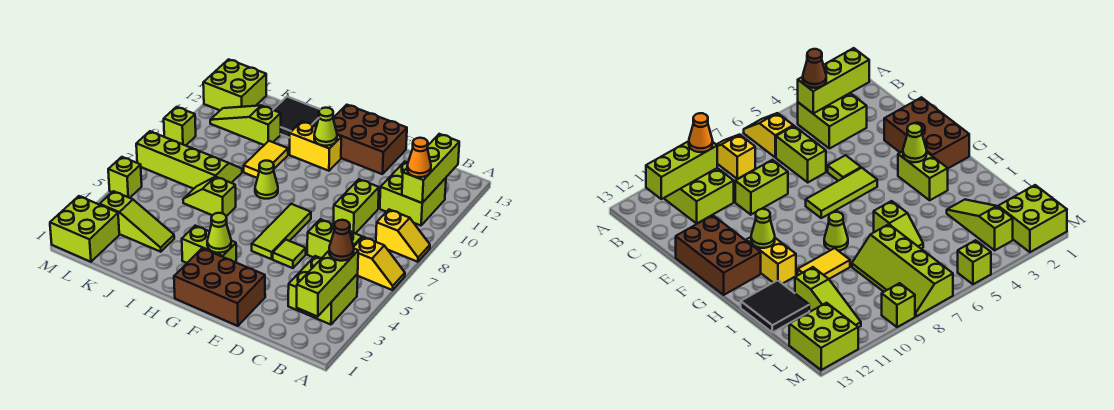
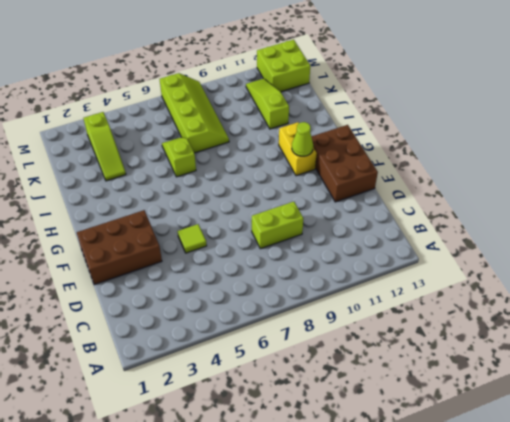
brown 2x3 brick [77,210,162,285] -> brown 2x3 brick turned to [174,248,265,326]
none -> yellow 1x2 slope [354,237,405,290]
none -> yellow 1x2 slope [376,210,430,262]
none -> lime 2x2 brick [288,256,358,325]

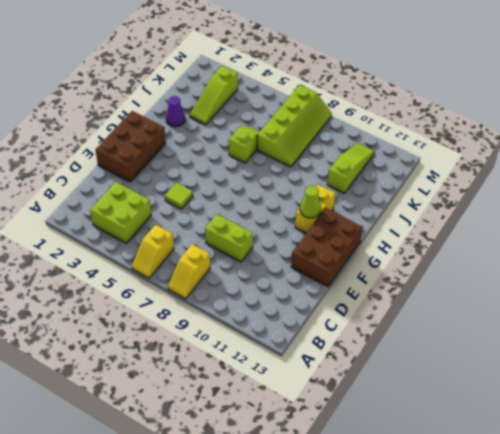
purple 1x1 cone [166,96,185,127] -> none
none -> lime 2x2 brick [380,162,446,226]
none -> lime 1x2 brick [307,219,362,258]
none -> lime 1x3 tile [252,204,311,259]

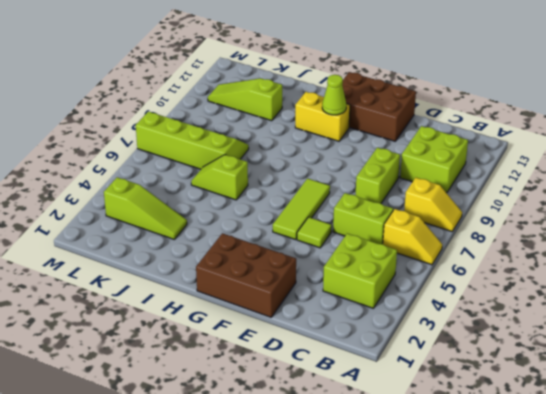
none -> lime 1x2 brick [182,226,236,263]
none -> lime 1x1 cone [255,161,278,199]
none -> yellow 1x2 tile [244,141,288,178]

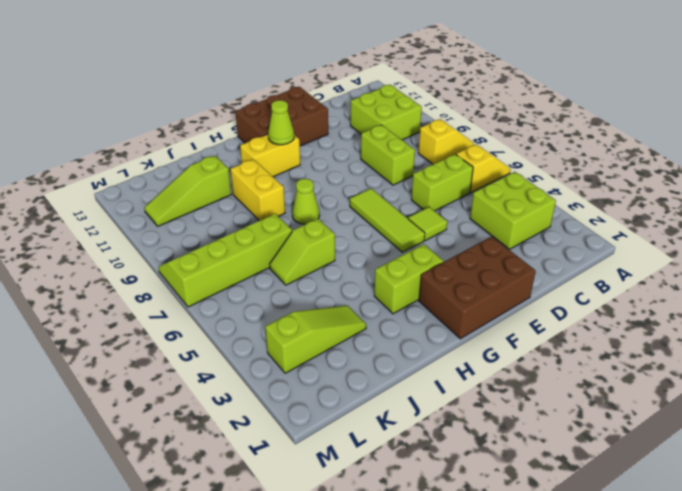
yellow 1x2 brick [231,159,285,221] -> yellow 1x2 tile [244,141,288,178]
none -> black 2x2 tile [273,97,320,138]
none -> lime 2x2 brick [50,196,119,262]
none -> lime 2x2 brick [203,59,266,110]

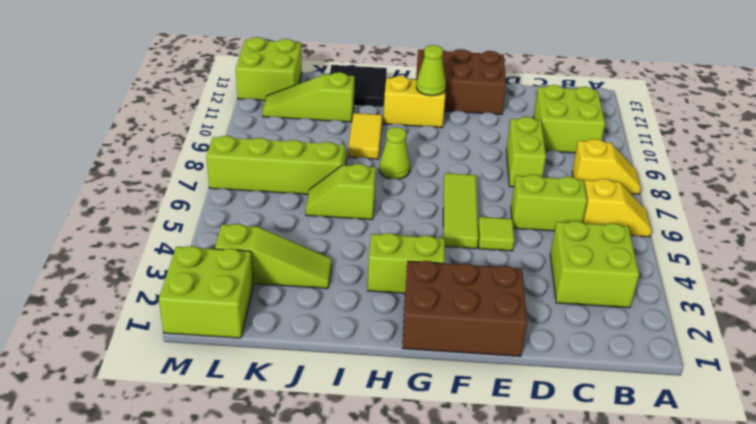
none -> lime 1x1 brick [108,157,142,198]
none -> lime 1x1 brick [164,107,196,146]
none -> lime 1x3 brick [297,249,358,316]

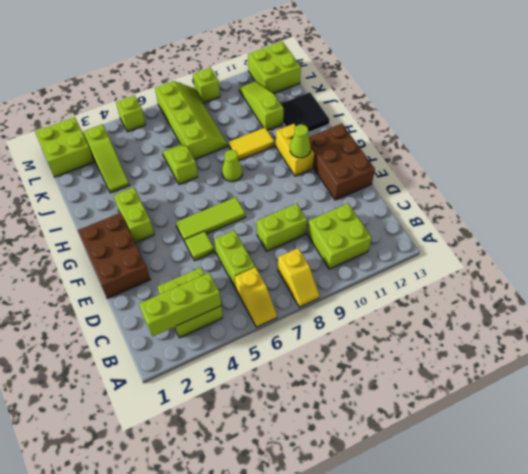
none -> lime 1x3 brick [402,134,459,203]
none -> lime 1x1 cone [207,213,231,253]
none -> brown 1x1 cone [329,220,354,261]

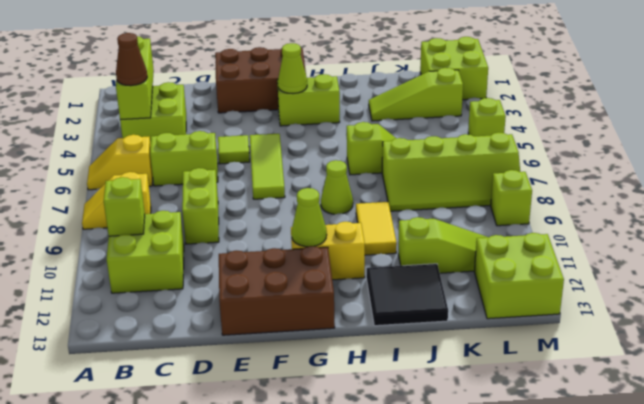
lime 1x1 brick [104,177,145,236] -> lime 1x3 brick [402,134,459,203]
none -> orange 1x1 cone [407,138,431,177]

